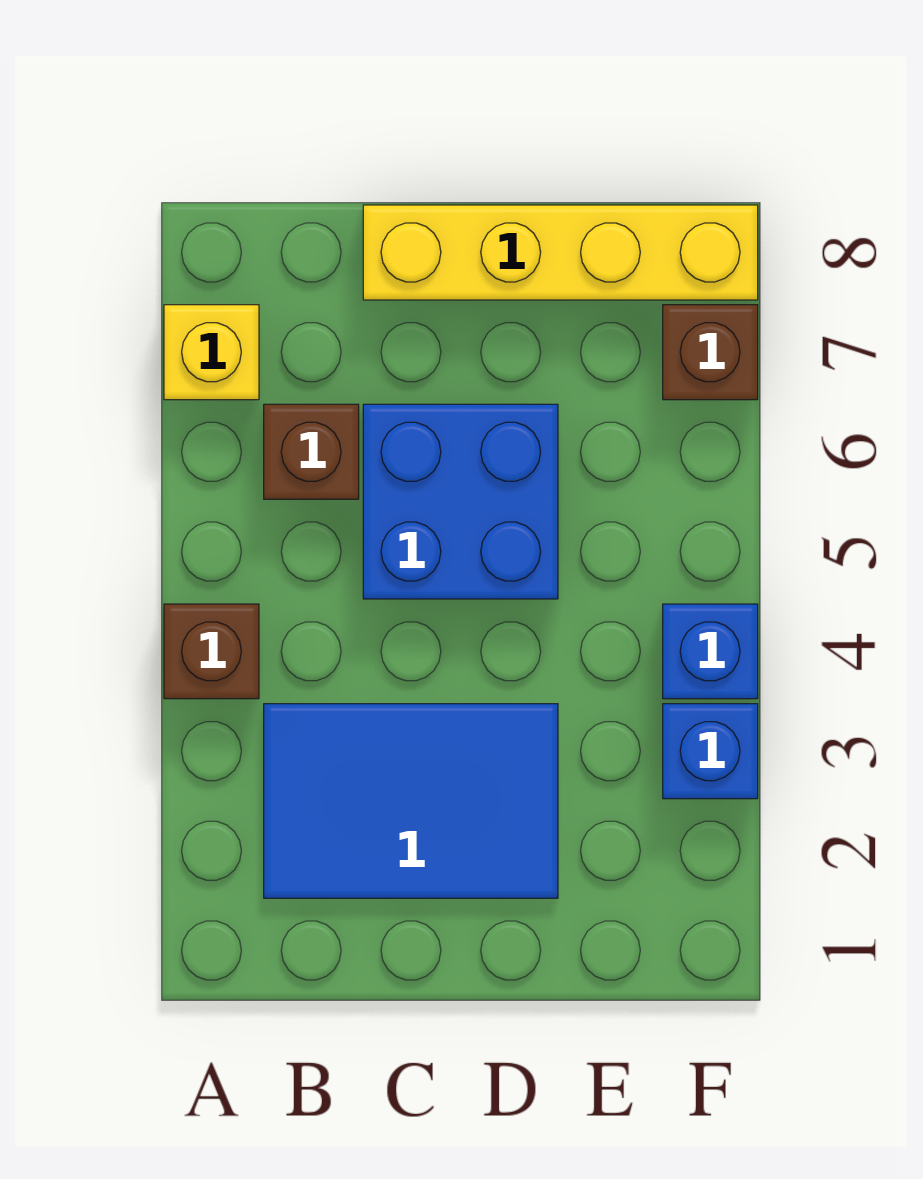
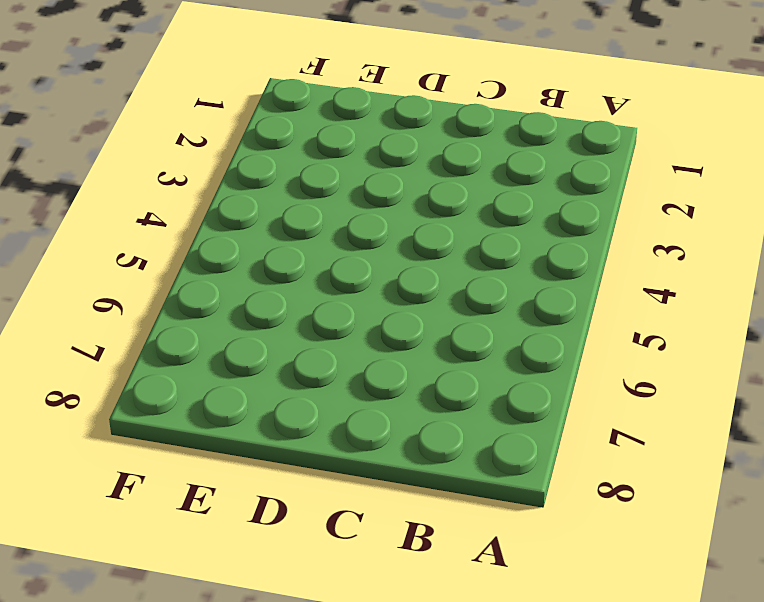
none -> brown 1x1 brick [164,604,259,699]
none -> yellow 1x1 brick [164,305,259,400]

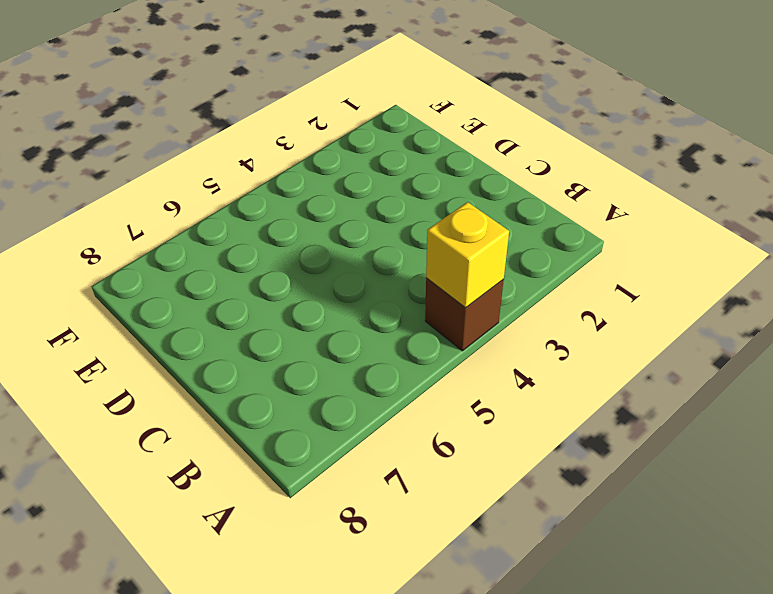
yellow 1x1 brick [426,202,509,308] -> yellow 1x1 brick moved to [164,305,259,400]
none -> blue 2x3 tile [264,704,558,898]
none -> brown 1x1 brick [264,404,359,499]

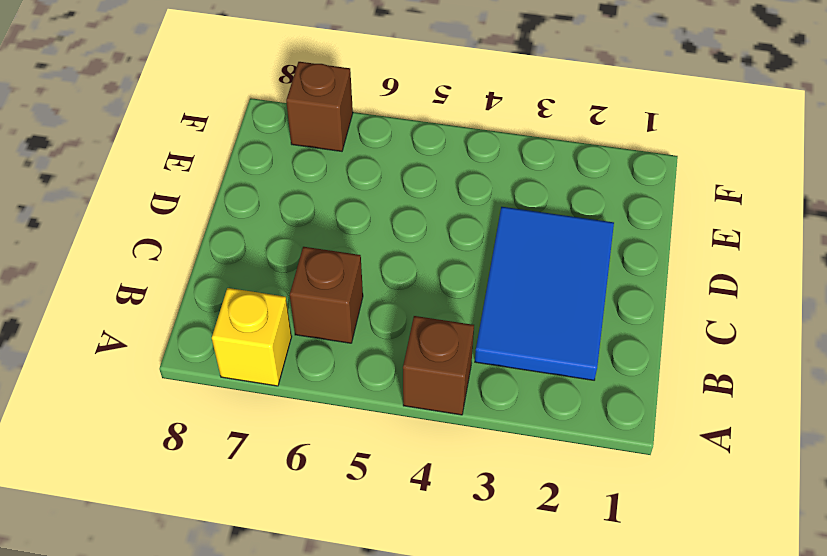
none -> blue 2x2 brick [363,404,558,599]
none -> yellow 1x4 brick [363,205,758,300]

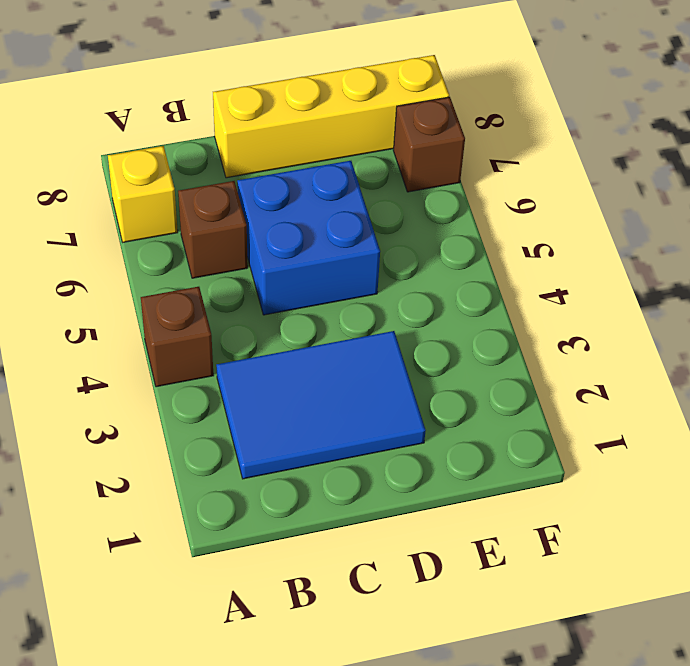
none -> blue 1x1 brick [663,704,758,799]
none -> blue 1x1 brick [663,604,758,699]

